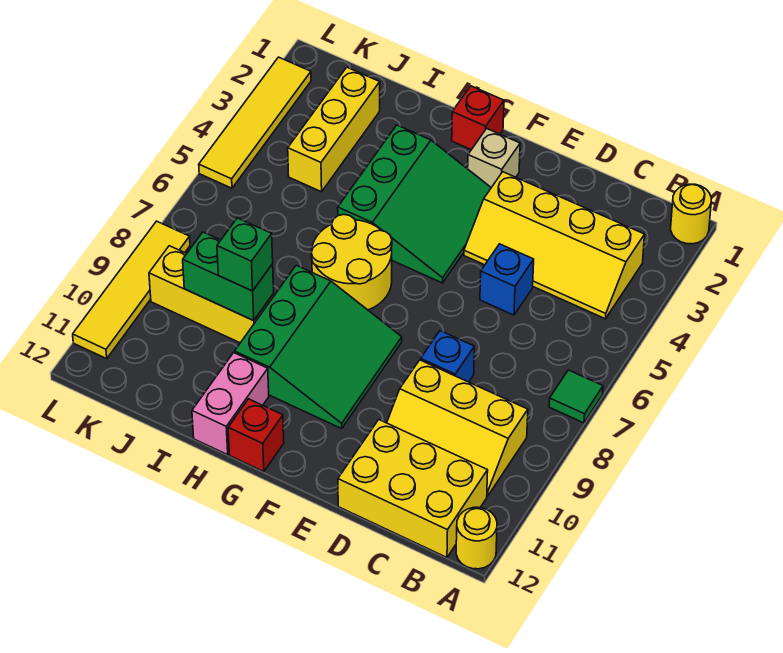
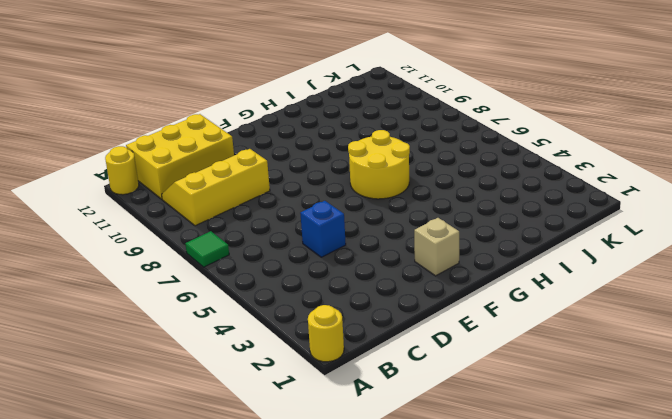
none -> yellow 2x4 slope [464,172,645,319]
none -> blue 1x1 brick [421,331,474,382]
none -> green 3x3 slope [338,125,491,283]

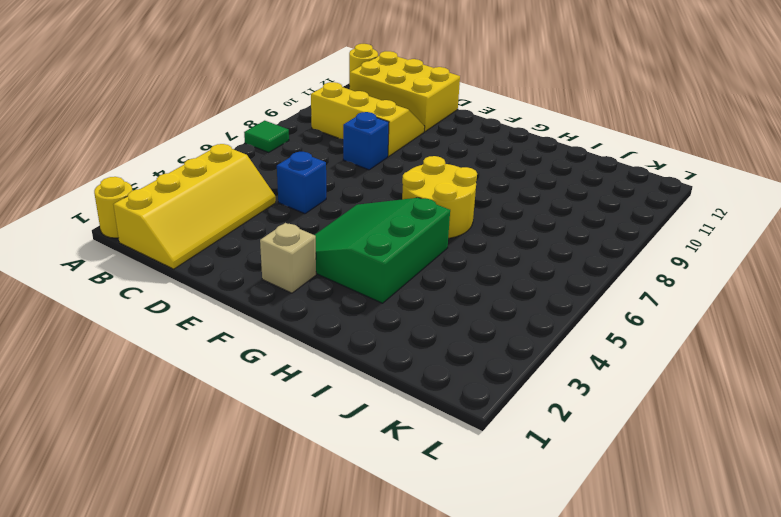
yellow 2x4 slope [113,144,276,269] -> yellow 2x4 slope turned to [464,172,645,319]
none -> green 3x3 slope [235,265,402,429]
none -> red 1x1 brick [452,86,504,150]
none -> red 1x1 brick [228,399,284,472]

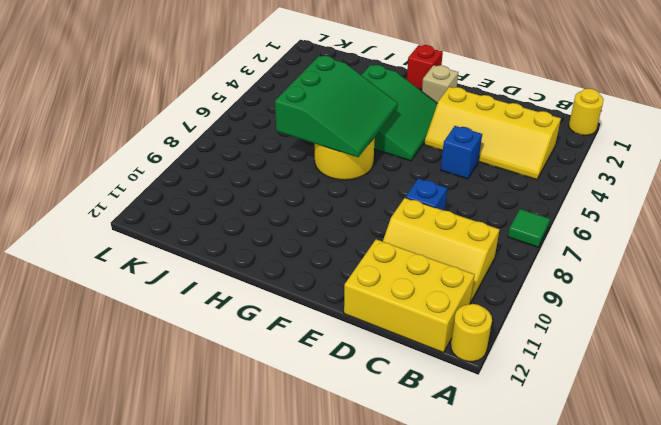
green 3x3 slope [275,56,398,157] -> green 3x3 slope moved to [235,265,402,429]
none -> red 1x1 brick [228,399,284,472]
none -> pink 1x2 brick [192,353,269,455]
none -> yellow 1x3 brick [149,246,274,343]

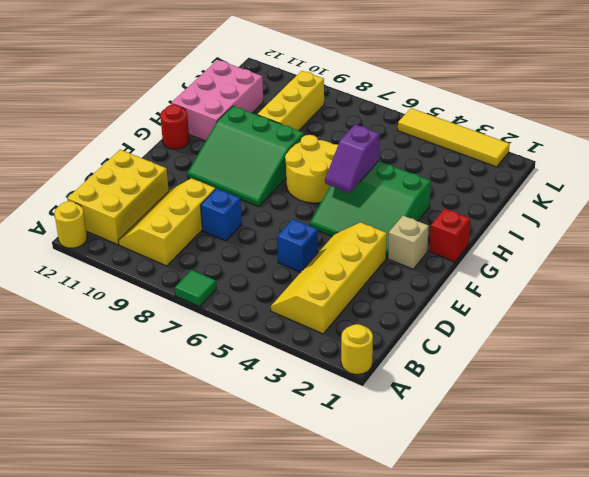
purple 1x2 slope [325,125,380,193] -> none
red 1x1 round brick [160,105,189,149] -> red 1x1 brick [228,399,284,472]
pink 2x3 brick [171,60,263,141] -> pink 1x2 brick [192,353,269,455]
none -> yellow 1x3 brick [288,67,380,192]
none -> yellow 1x4 tile [73,221,190,359]
none -> green 1x2 brick [183,232,274,320]

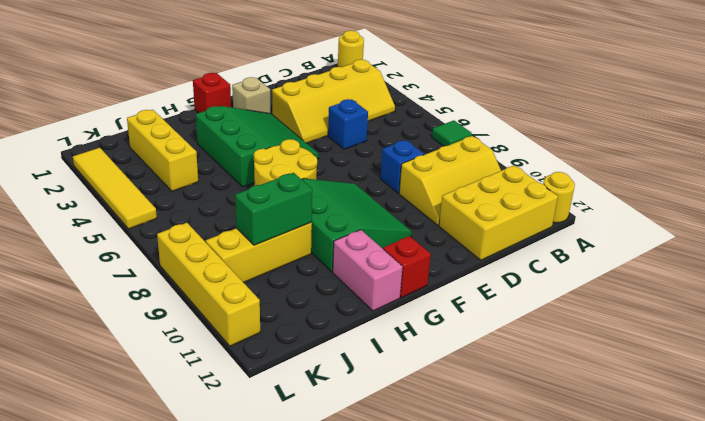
yellow 1x4 brick [157,223,260,346] -> yellow 1x4 tile [73,221,190,359]
none -> green 1x1 brick [217,218,273,291]

